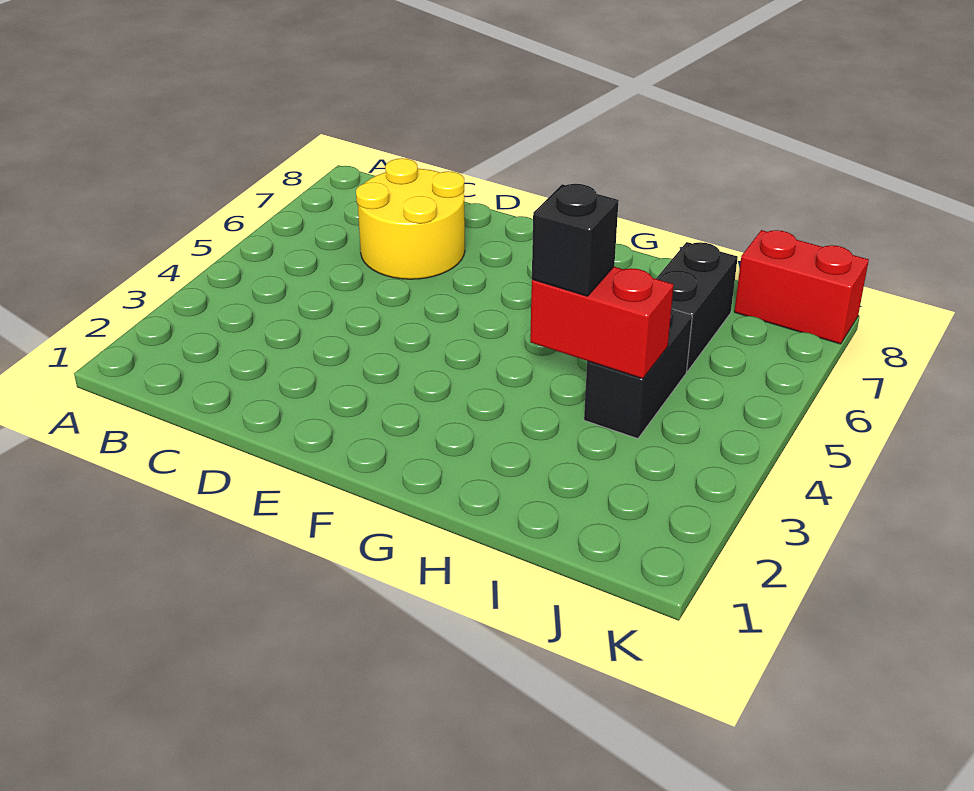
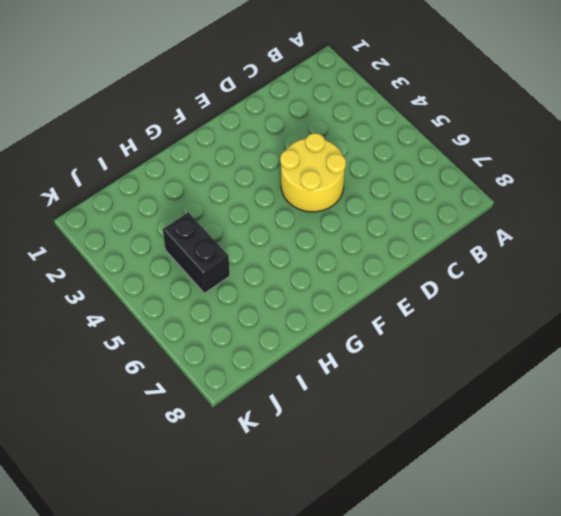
yellow 2x2 round brick [280,133,346,212] -> yellow 2x2 round brick moved to [356,158,465,279]
none -> black 1x2 brick [656,242,738,371]
none -> red 1x2 brick [734,230,869,344]

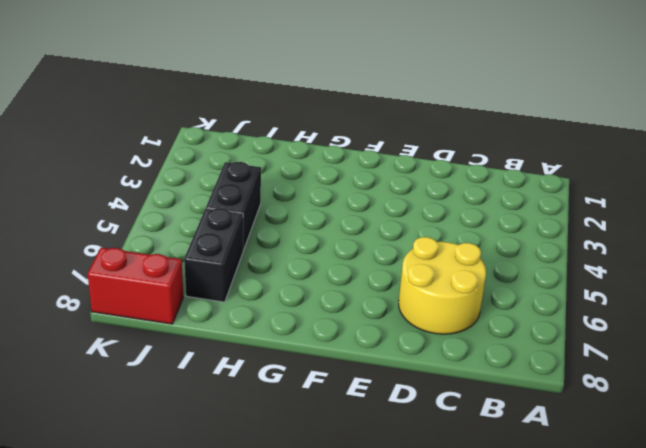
none -> red 1x2 brick [530,267,674,379]
none -> black 1x1 brick [532,184,619,296]

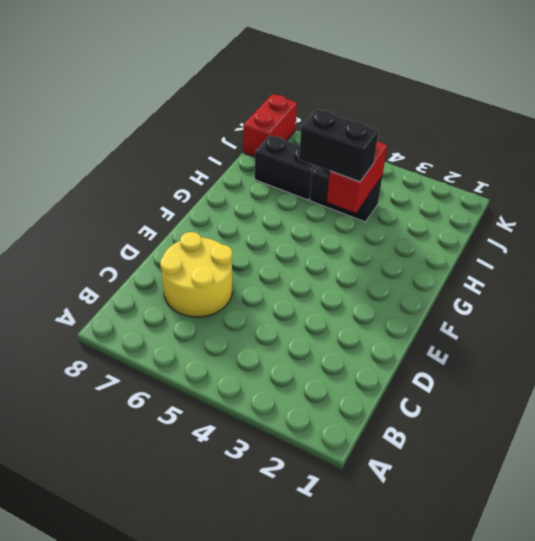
black 1x2 brick [299,109,379,182] -> black 1x1 brick [532,184,619,296]

